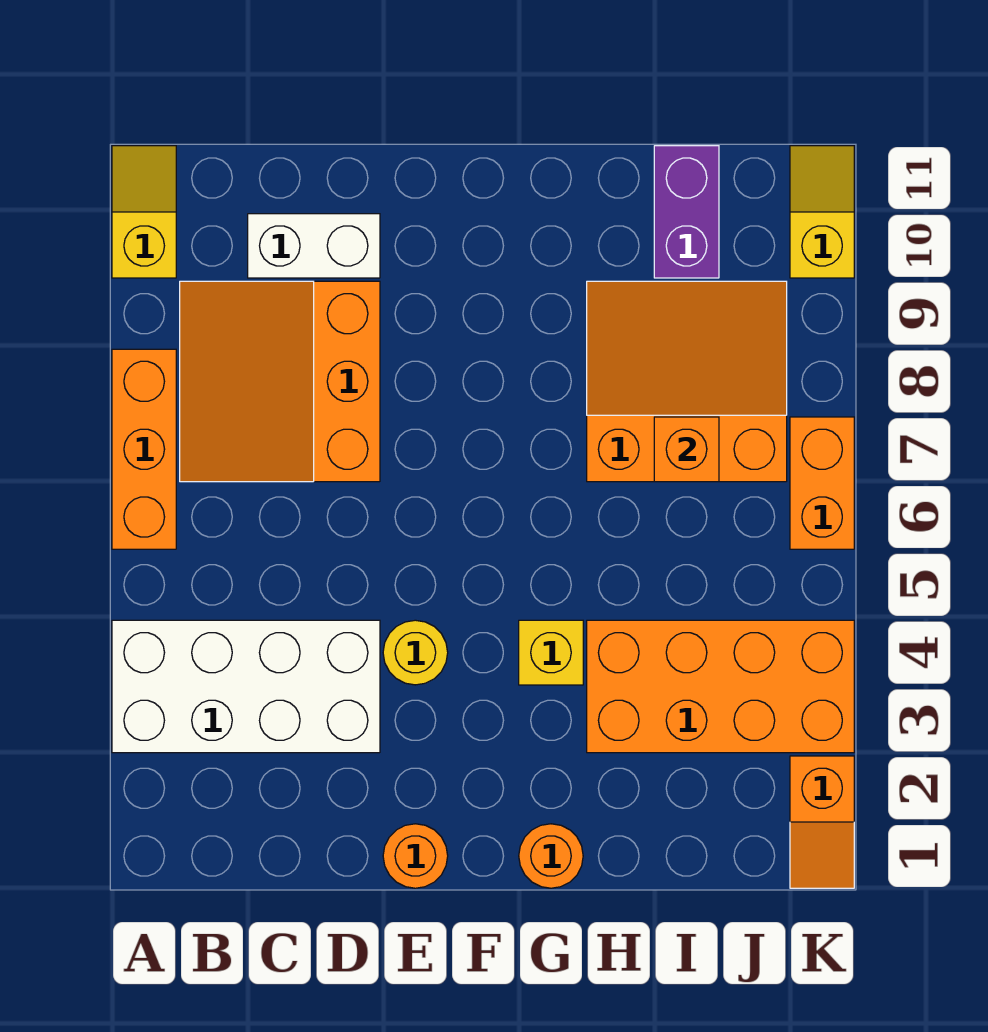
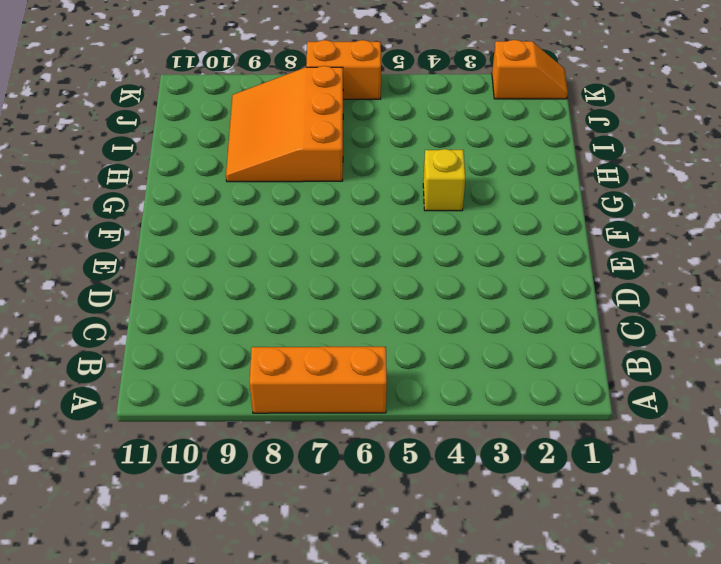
none -> white 2x4 brick [112,620,380,753]
none -> yellow 1x2 slope [112,146,176,278]
none -> orange 3x3 slope [180,281,380,482]

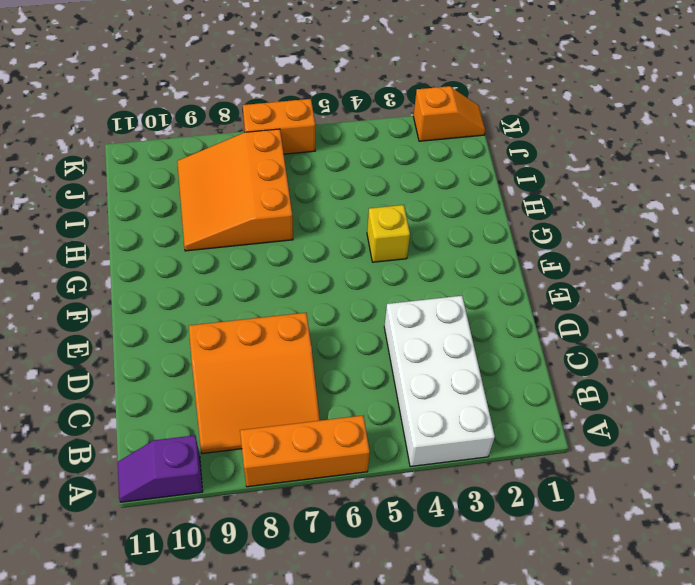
purple 1x2 slope [118,435,203,502] -> yellow 1x2 slope [112,146,176,278]
none -> white 1x2 brick [248,214,380,278]
none -> orange 1x1 round brick [383,824,448,888]
none -> yellow 1x1 round brick [383,620,448,685]

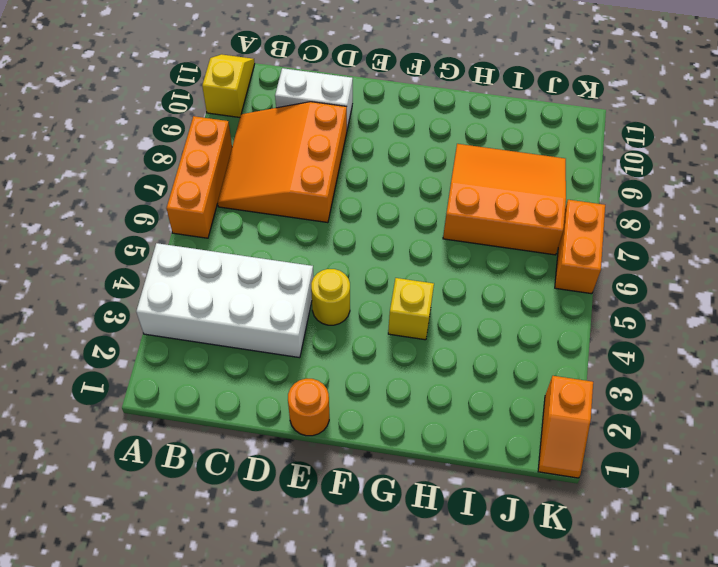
none -> orange 1x1 round brick [519,824,583,888]
none -> orange 2x4 brick [587,620,854,753]
none -> purple 1x2 brick [654,146,719,278]

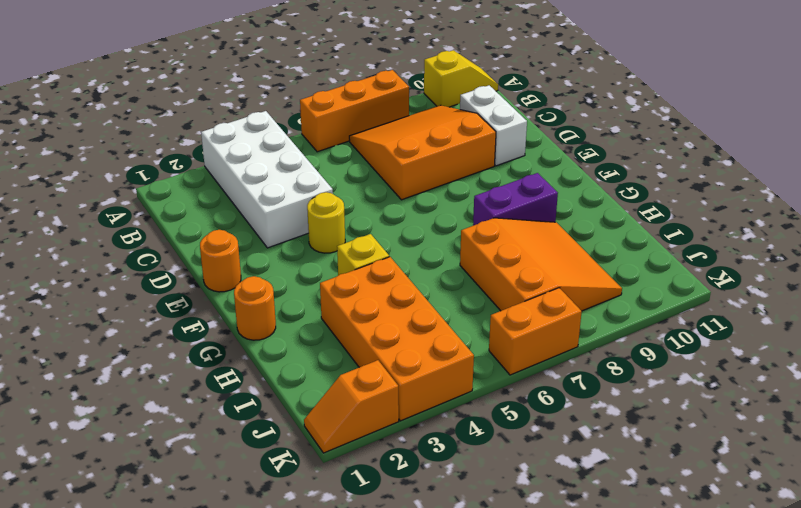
purple 1x2 brick [473,173,558,226] -> purple 1x2 brick moved to [654,146,719,278]
none -> yellow 1x2 slope [790,146,854,278]
none -> orange 1x1 brick [654,417,719,482]

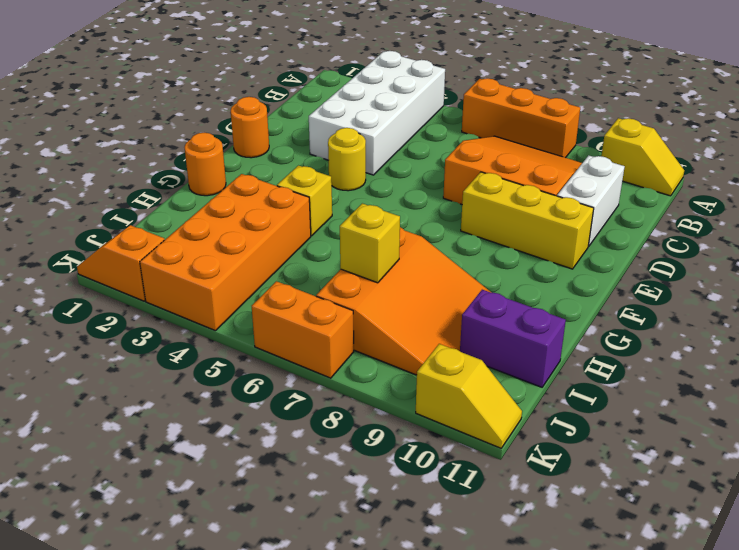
yellow 1x3 brick [461,172,594,269] -> none
yellow 1x1 brick [340,203,400,283] -> orange 1x1 brick [654,417,719,482]

